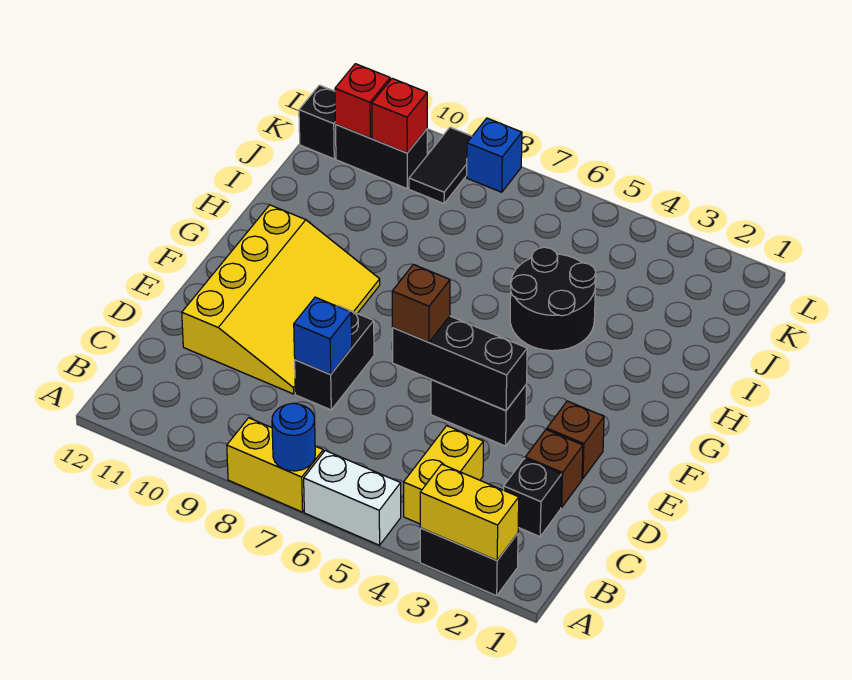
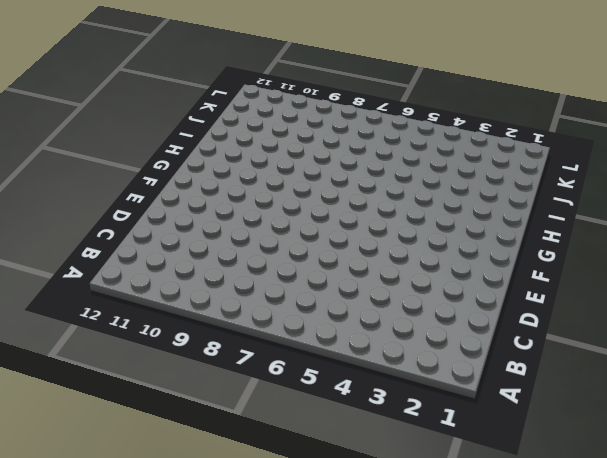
none -> black 1x2 brick [420,528,518,596]
none -> white 1x2 brick [304,451,401,545]
none -> yellow 1x2 brick [227,418,323,512]

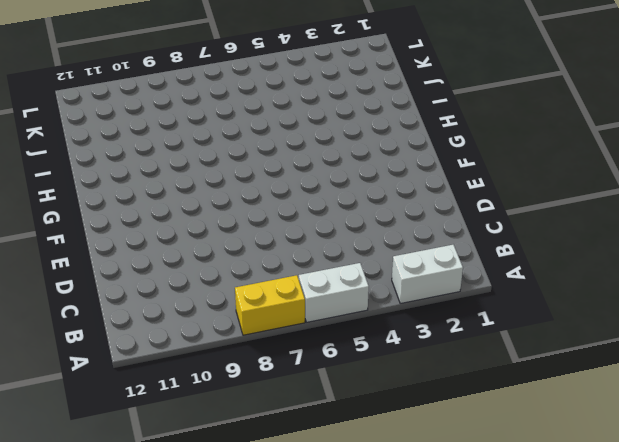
white 1x2 brick [392,245,463,304] -> black 1x2 brick [420,528,518,596]
none -> yellow 1x2 brick [404,426,483,524]
none -> black 1x1 brick [504,458,562,537]
none -> brown 1x1 brick [525,430,583,507]

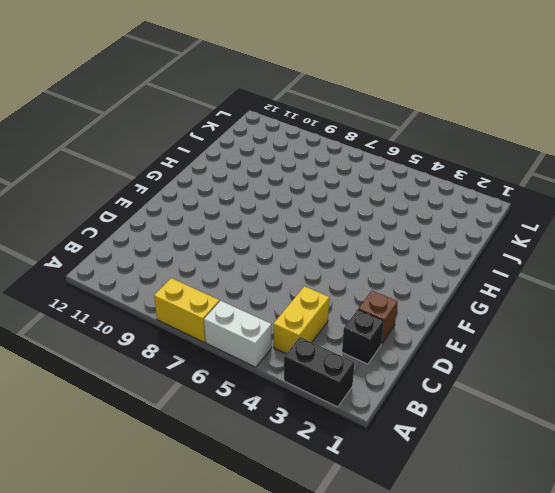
none -> black 1x2 brick [295,306,374,410]
none -> yellow 3x4 slope [182,205,380,394]
none -> brown 1x1 brick [547,401,604,479]

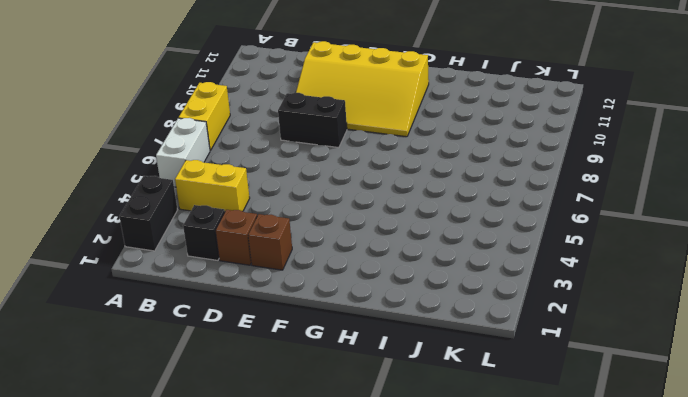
none -> black 1x2 brick [431,380,527,446]
none -> black 2x2 round brick [510,247,596,351]
none -> black 1x2 tile [409,127,472,204]

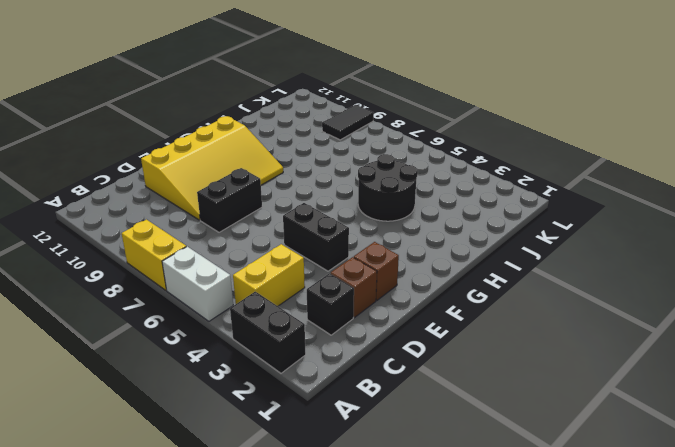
none -> black 1x2 brick [336,124,427,188]
none -> black 1x1 brick [299,85,336,159]
none -> blue 1x1 brick [467,118,522,192]

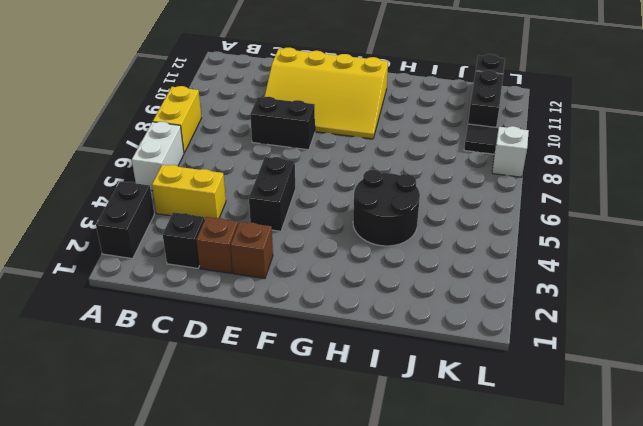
white 1x1 brick [492,126,529,177] -> blue 1x1 brick [467,118,522,192]
none -> yellow 1x2 brick [420,464,519,560]
none -> blue 1x1 round brick [272,403,315,471]
none -> blue 1x1 brick [294,297,352,374]

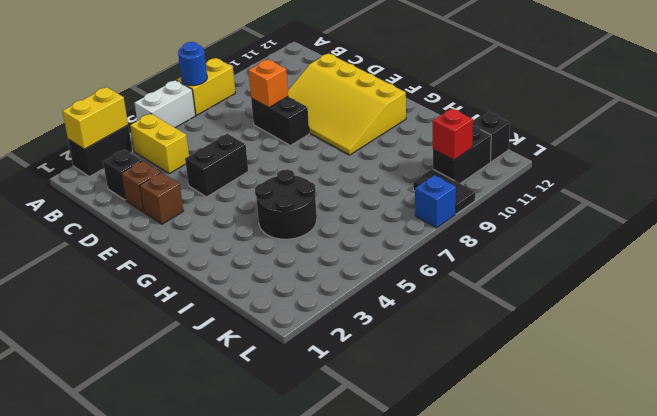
orange 1x1 brick [248,59,288,107] -> blue 1x1 brick [294,297,352,374]
none -> black 1x3 brick [392,316,527,411]
none -> red 1x1 brick [335,64,390,138]
none -> brown 1x1 brick [392,264,450,342]

